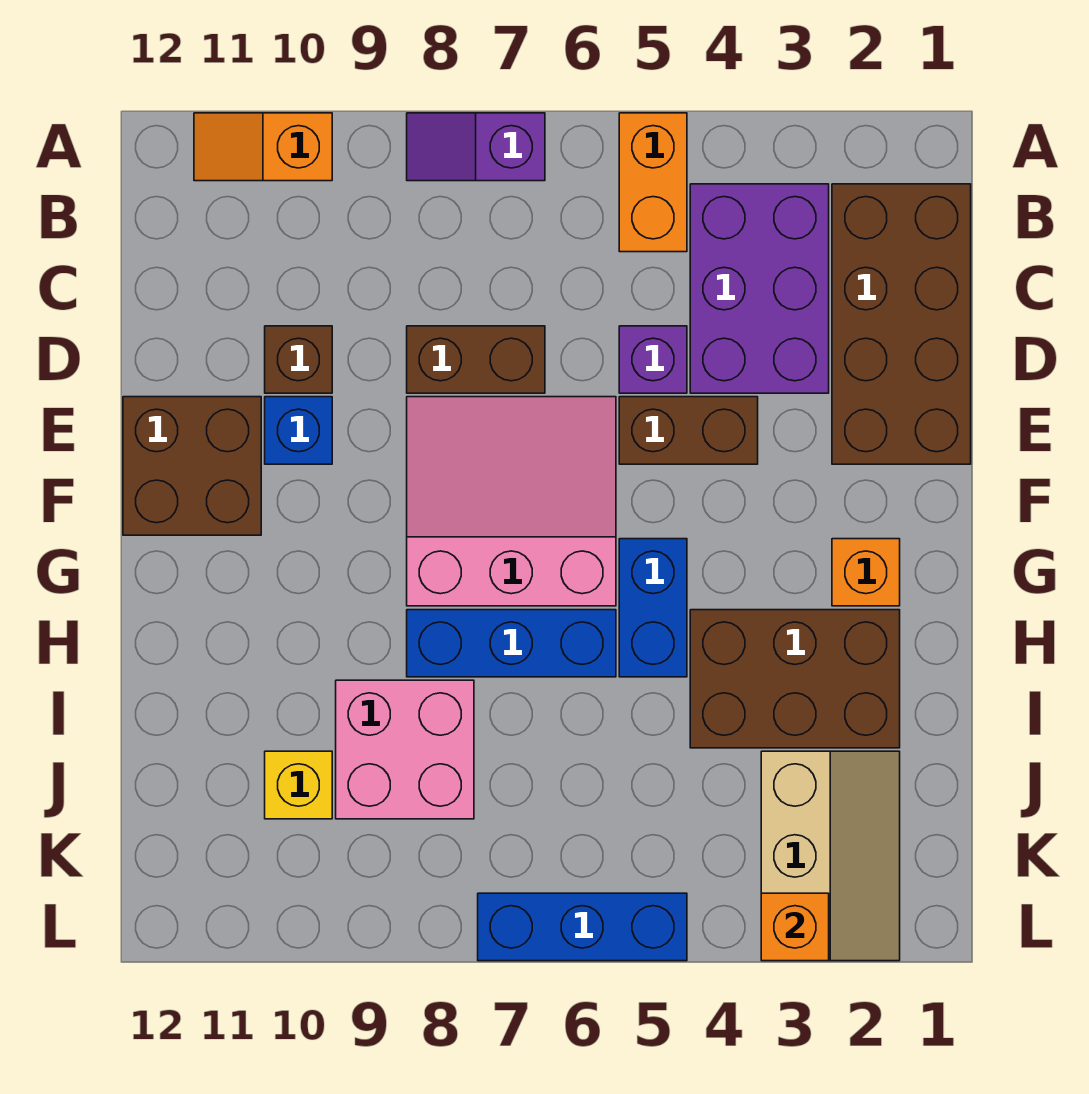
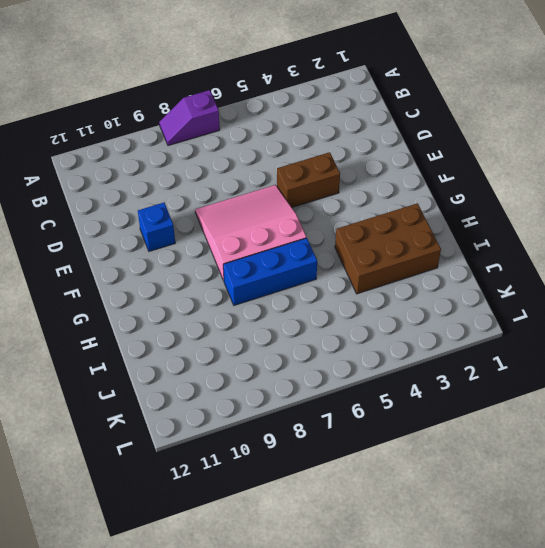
none -> orange 1x2 brick [619,113,687,252]
none -> orange 1x2 slope [194,113,332,181]
none -> brown 2x4 brick [832,184,971,464]

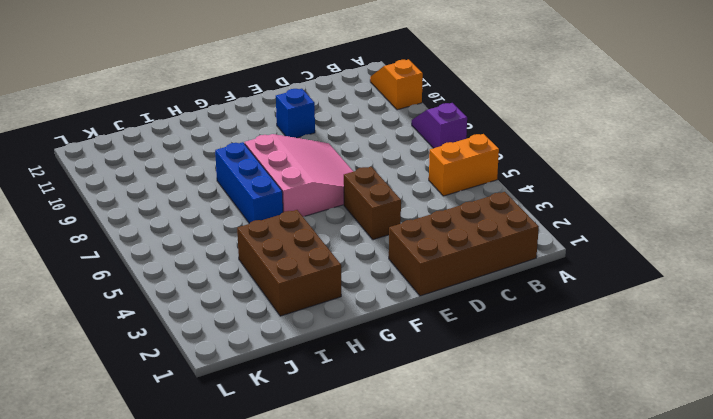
none -> purple 2x3 brick [690,184,829,393]
none -> purple 1x1 brick [619,326,687,393]
none -> brown 1x2 brick [407,326,545,393]

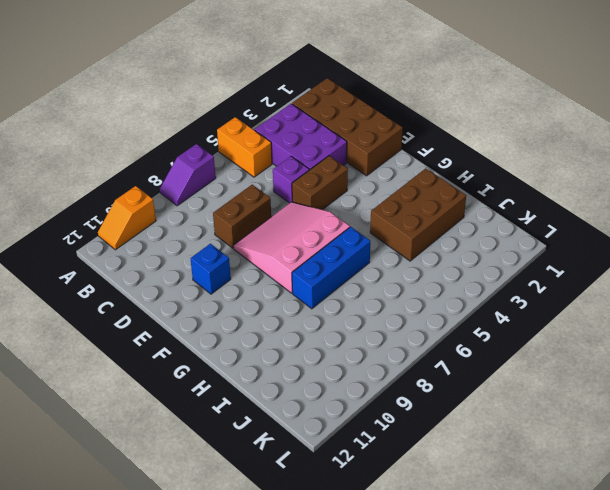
none -> brown 1x1 brick [265,326,332,393]
none -> brown 2x2 brick [123,397,261,535]
none -> orange 1x1 brick [832,539,900,606]

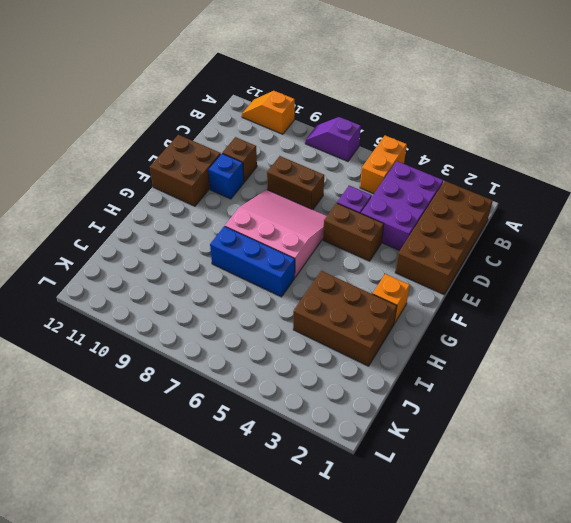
none -> blue 1x2 brick [619,539,687,677]
none -> pink 2x2 brick [336,680,474,819]
none -> tan 2x3 slope [761,751,900,961]

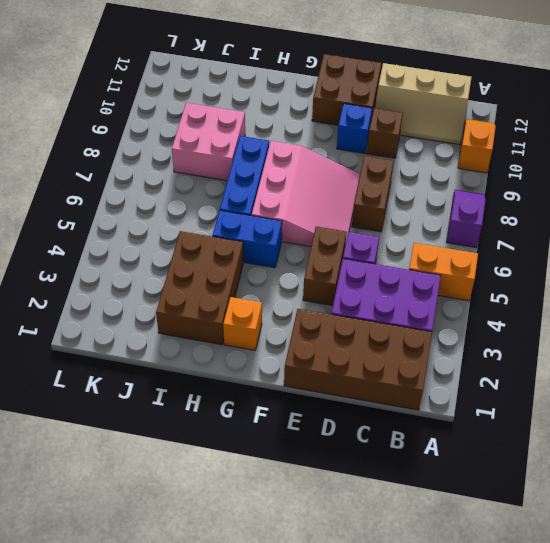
tan 2x3 slope [375,63,471,145] -> tan 2x3 slope moved to [761,751,900,961]
none -> yellow 1x1 brick [265,751,332,819]
none -> blue 1x3 brick [478,893,687,961]
none -> orange 1x1 brick [761,893,829,961]

